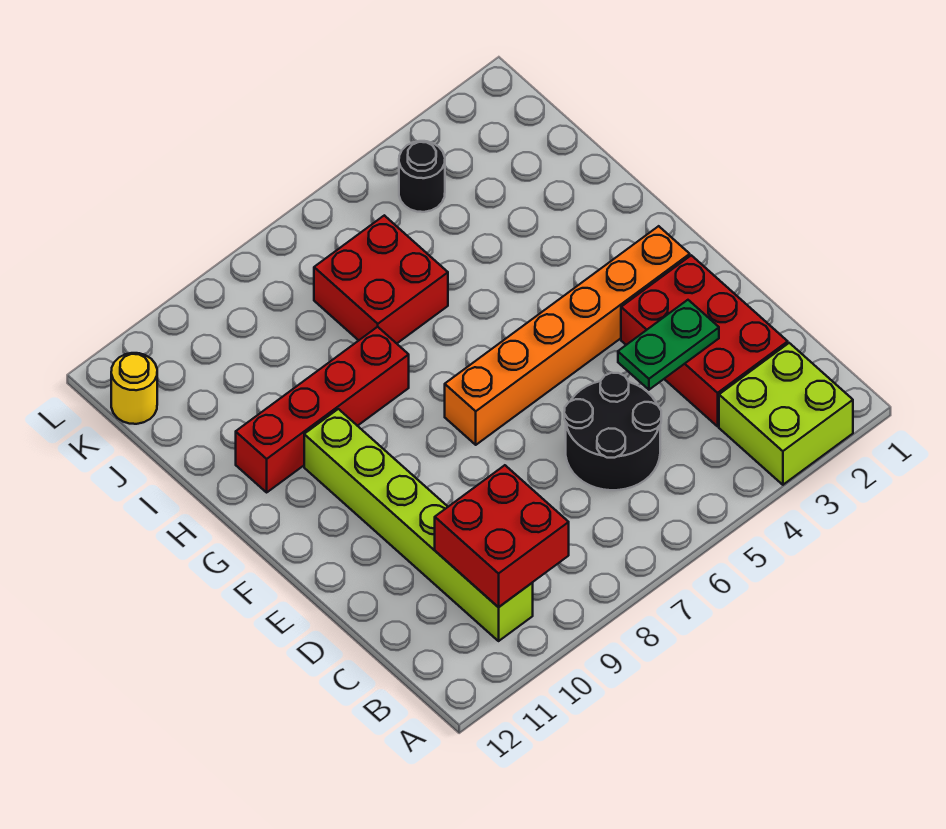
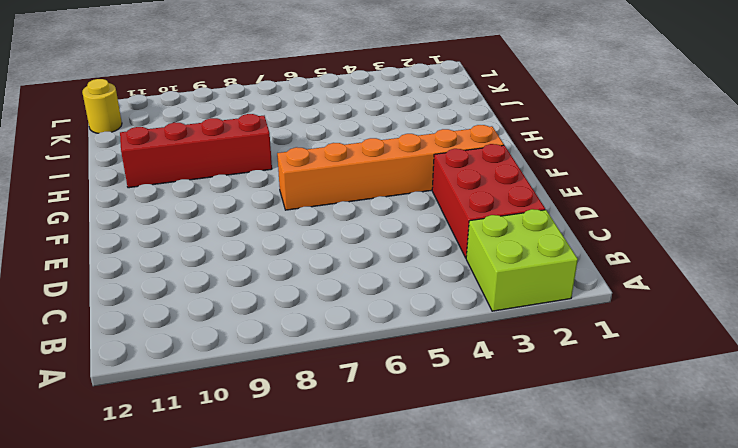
none -> lime 1x6 brick [304,409,533,641]
none -> black 2x2 round brick [564,373,661,490]

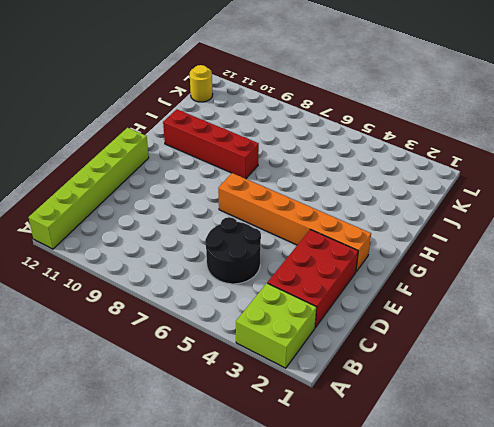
lime 1x6 brick [28,128,149,249] -> lime 1x6 brick moved to [304,409,533,641]
none -> red 2x2 brick [314,215,448,343]
none -> black 1x1 round brick [399,141,445,212]

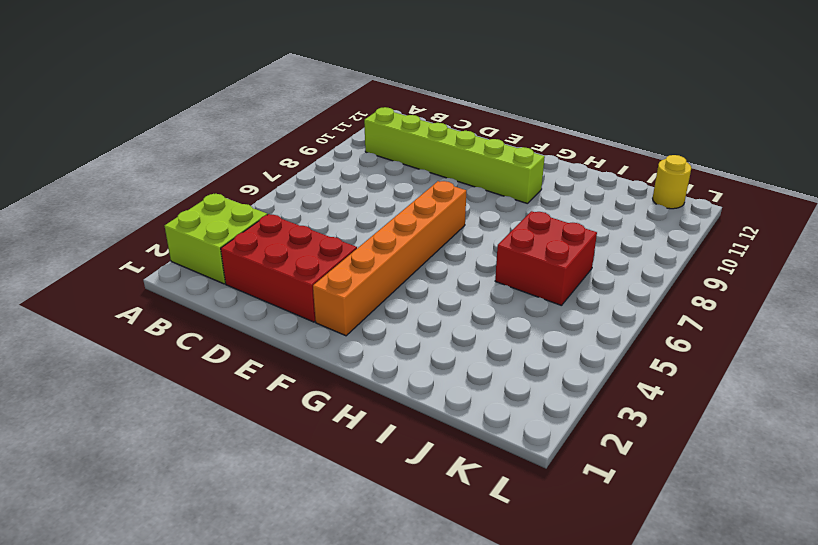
none -> black 2x2 round brick [564,373,661,490]
none -> red 1x4 brick [236,327,409,492]

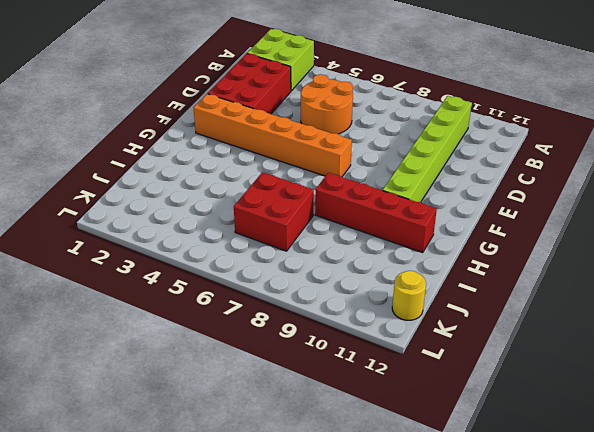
orange 2x2 round brick [301,74,353,134] -> black 2x2 round brick [564,373,661,490]
none -> black 1x1 round brick [399,141,445,212]
none -> red 2x2 brick [435,465,569,607]

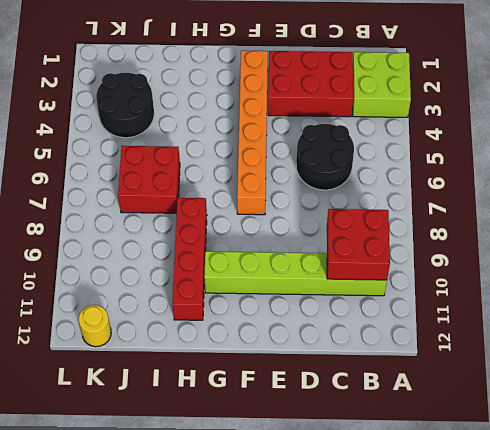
black 2x2 round brick [96,73,154,138] -> black 1x1 round brick [399,141,445,212]
none -> green 1x2 plate [618,300,719,390]

